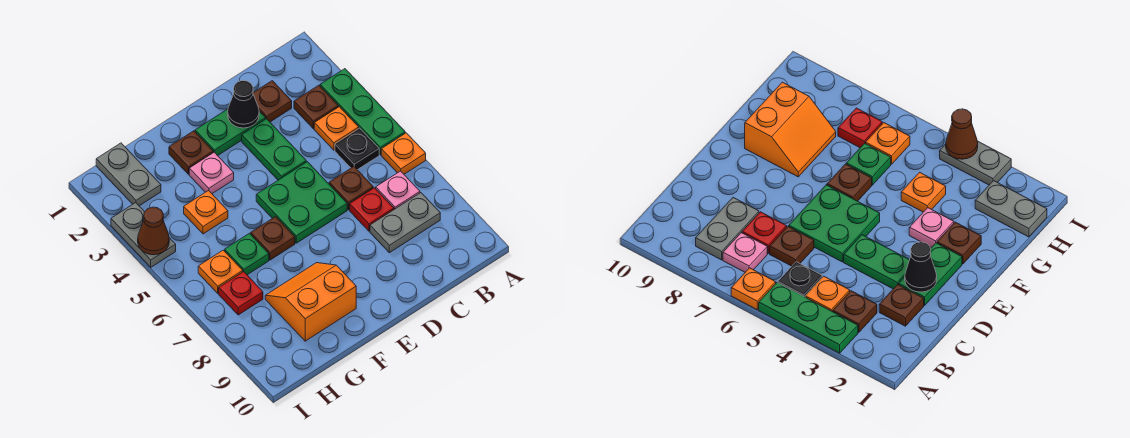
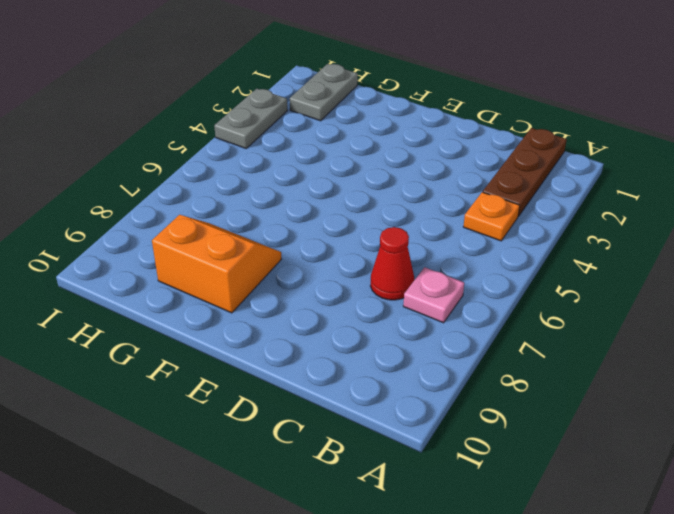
brown 1x3 plate [483,128,567,217] -> brown 1x1 plate [294,85,338,129]
red 1x1 cone [370,227,414,300] -> red 1x1 plate [350,188,394,231]
none -> green 1x3 plate [320,69,405,155]
none -> orange 1x1 plate [381,133,426,174]
none -> black 1x1 plate [335,128,379,170]

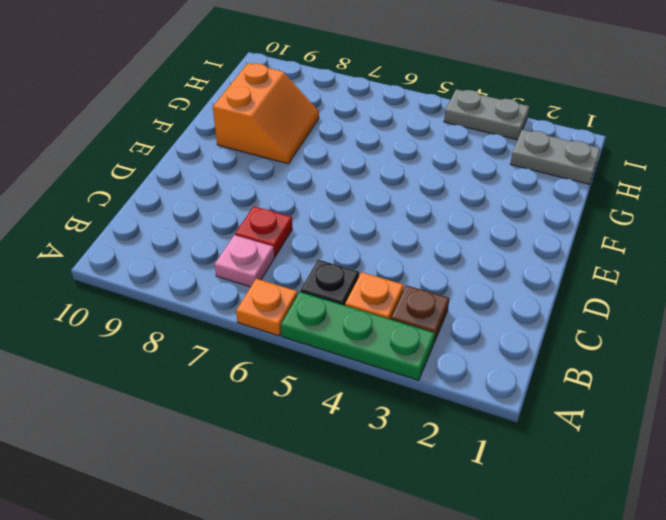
none -> grey 1x2 plate [370,193,440,253]
none -> brown 1x1 plate [253,81,292,122]
none -> brown 1x1 plate [329,167,373,210]

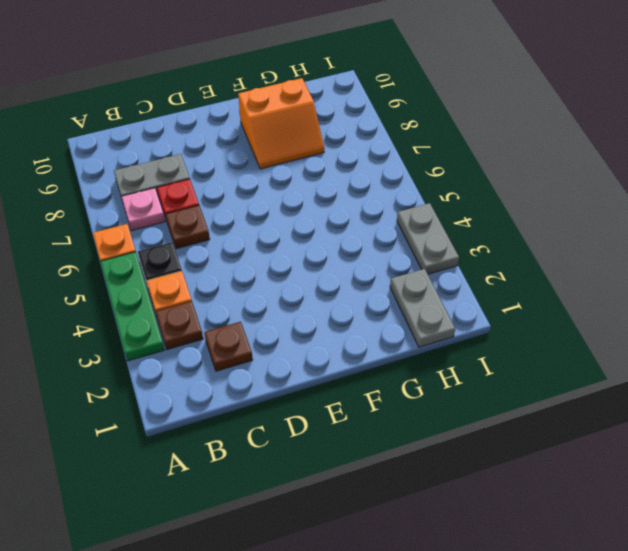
none -> green 1x2 plate [195,109,266,156]
none -> green 1x2 plate [242,119,306,180]
none -> green 2x2 plate [256,162,347,243]

